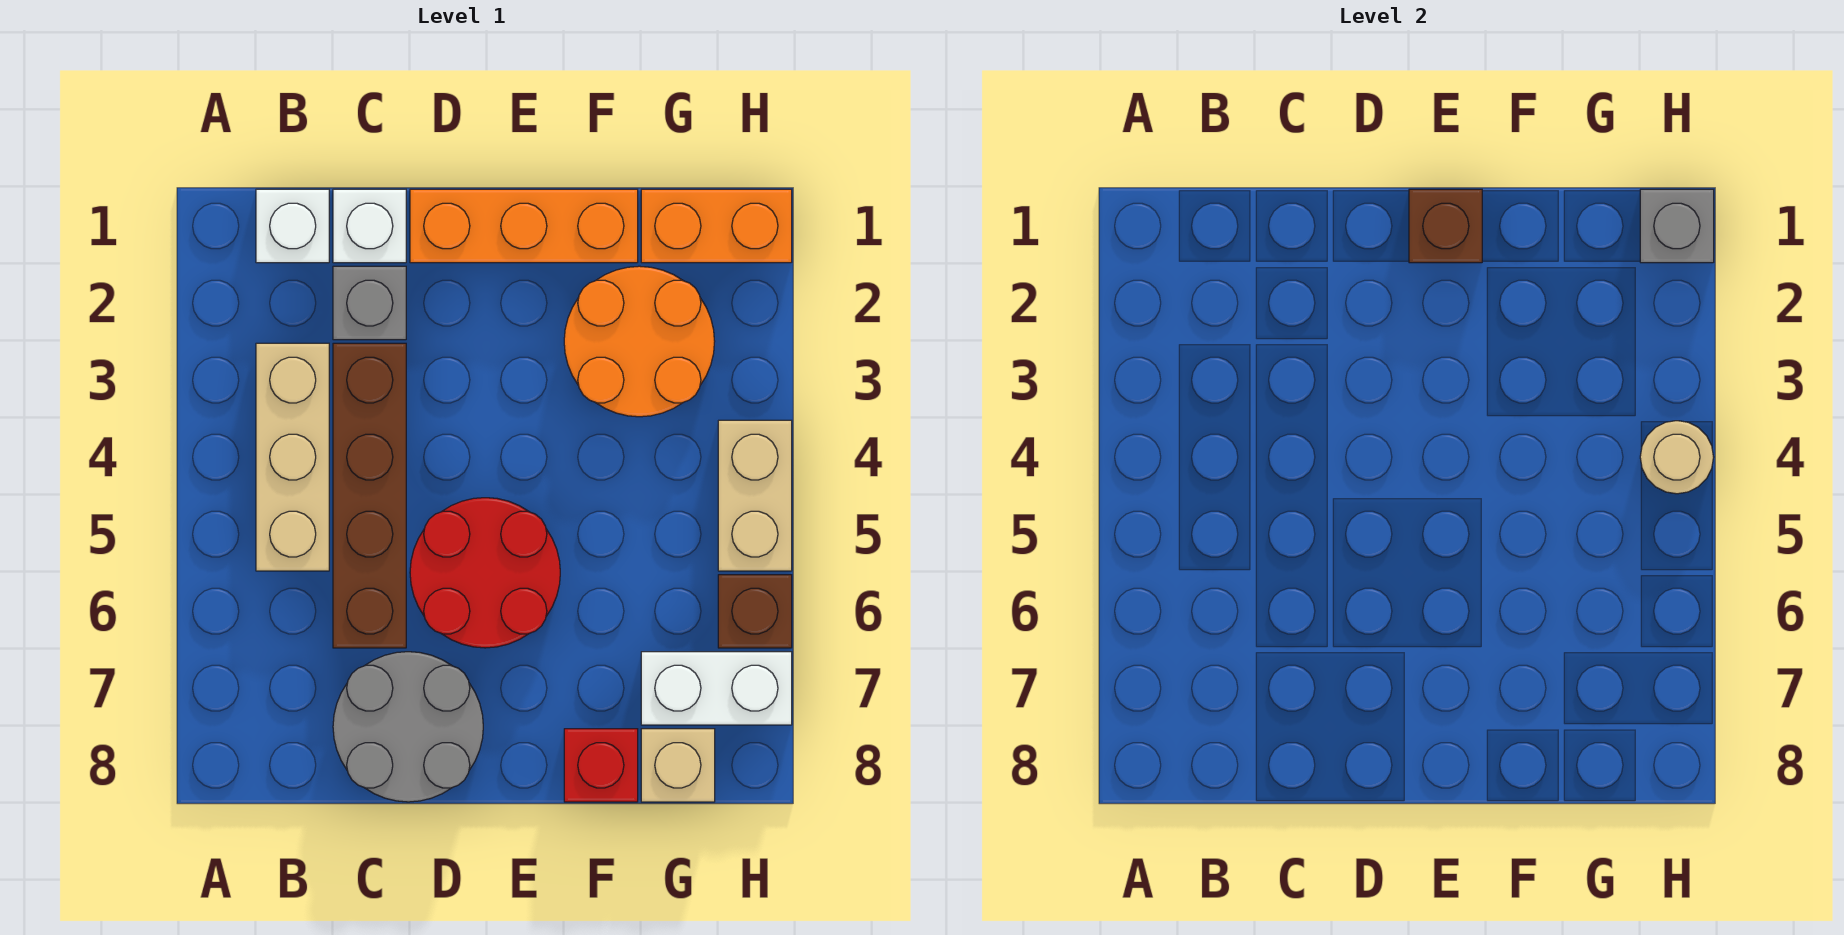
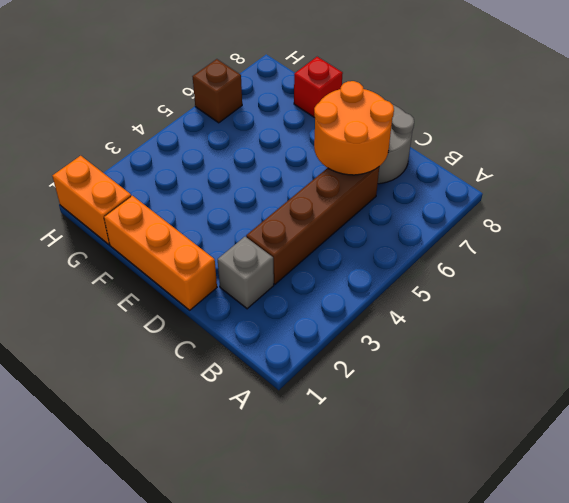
orange 2x2 round brick [314,81,394,175] -> orange 2x2 round brick moved to [564,266,715,417]
none -> white 1x1 brick [256,189,329,263]
none -> tan 1x3 brick [256,343,329,571]
none -> white 1x1 brick [333,189,406,263]

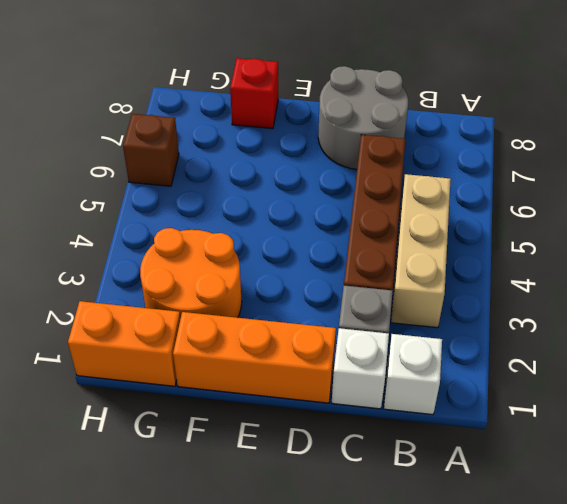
none -> red 2x2 round brick [410,498,560,648]
none -> white 1x2 brick [641,652,792,725]
none -> tan 1x1 brick [641,729,715,802]

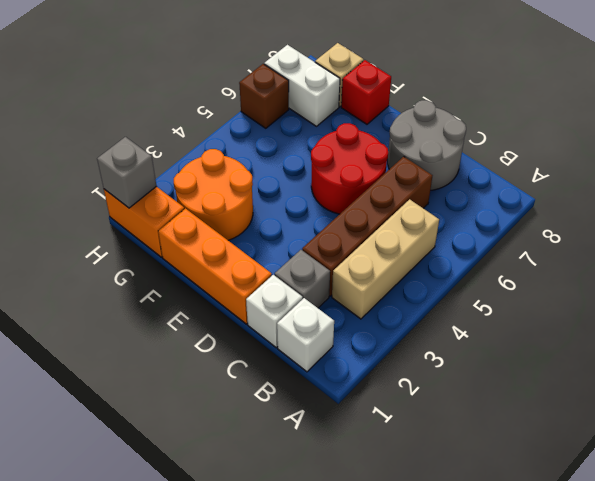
none -> tan 1x2 brick [718,420,792,571]
none -> brown 1x1 brick [1409,189,1482,263]
none -> tan 1x1 round brick [1640,421,1714,494]

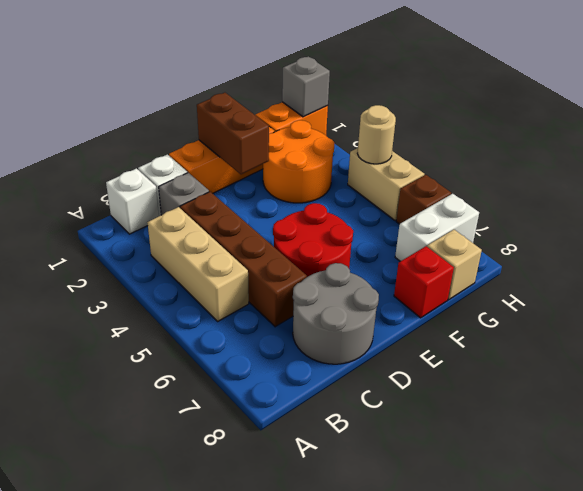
brown 1x2 brick [197,93,269,174] -> brown 1x1 brick [1409,189,1482,263]

